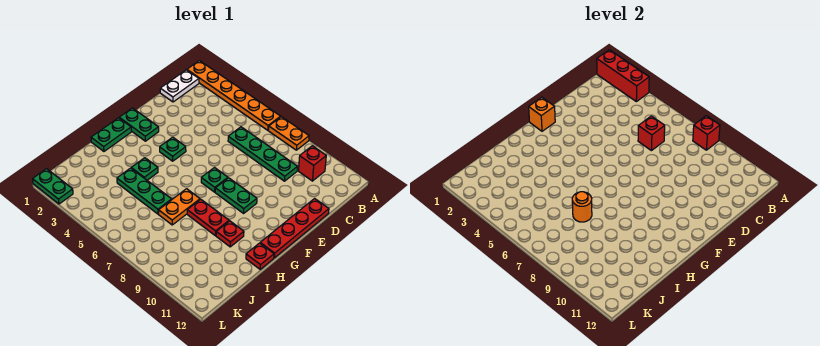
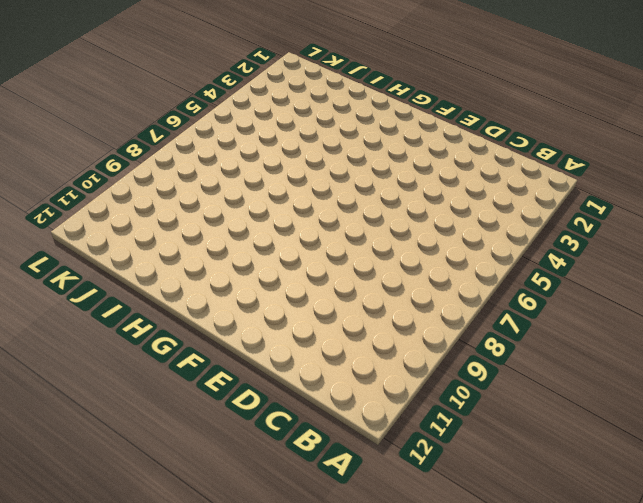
none -> orange 1x6 plate [187,61,281,130]
none -> orange 1x2 plate [269,117,309,150]
none -> white 1x2 plate [160,70,199,102]

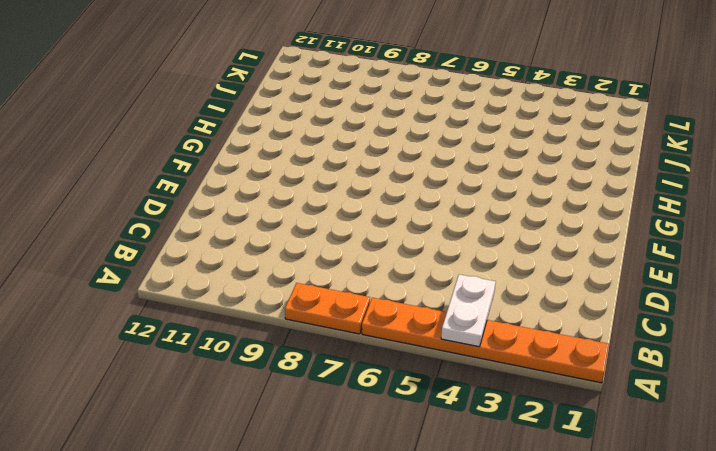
white 1x2 plate [441,274,496,347] -> white 1x2 plate moved to [160,70,199,102]
none -> red 1x1 brick [299,146,326,181]
none -> green 1x4 plate [228,127,297,181]
none -> red 1x4 plate [260,199,329,258]

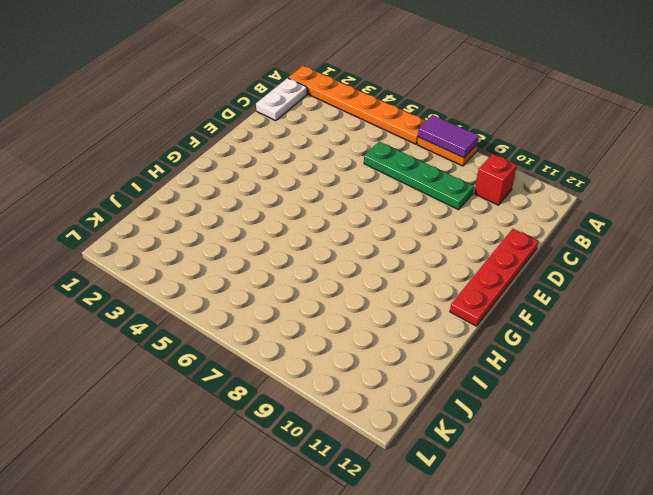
purple 1x2 tile [418,115,479,158] -> red 1x1 brick [693,116,720,150]
none -> green 1x2 plate [119,108,159,141]
none -> green 1x1 plate [160,137,186,161]
none -> green 1x1 plate [201,168,228,192]

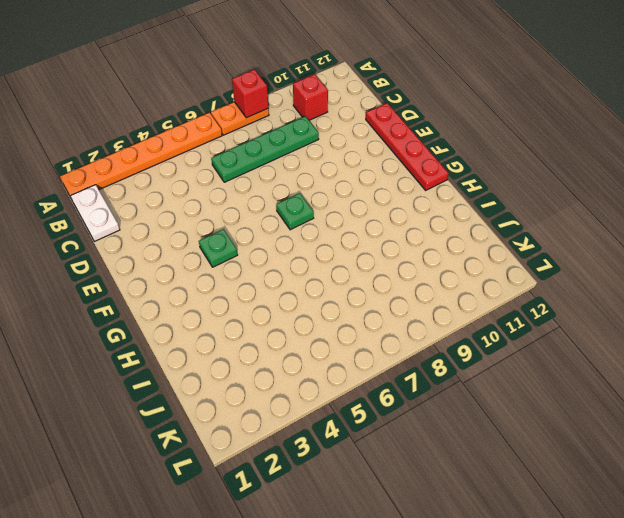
none -> green 1x2 plate [119,108,159,141]
none -> green 1x2 plate [215,178,257,213]
none -> green 1x2 plate [91,118,131,151]

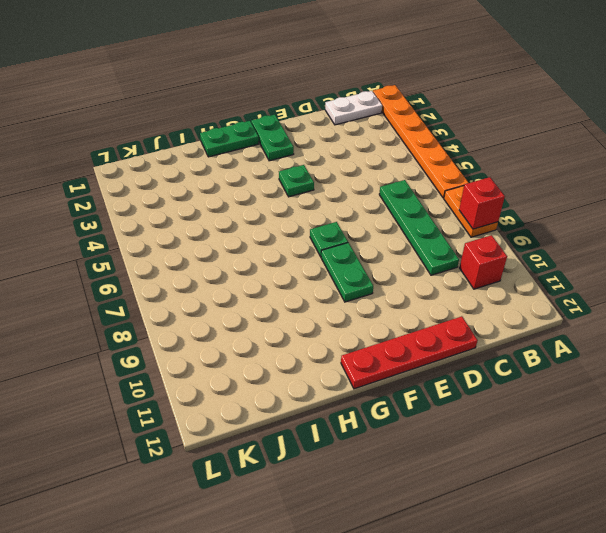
none -> green 1x1 plate [131,158,158,180]
none -> orange 1x2 plate [159,189,200,225]
none -> red 1x2 plate [187,199,229,236]

